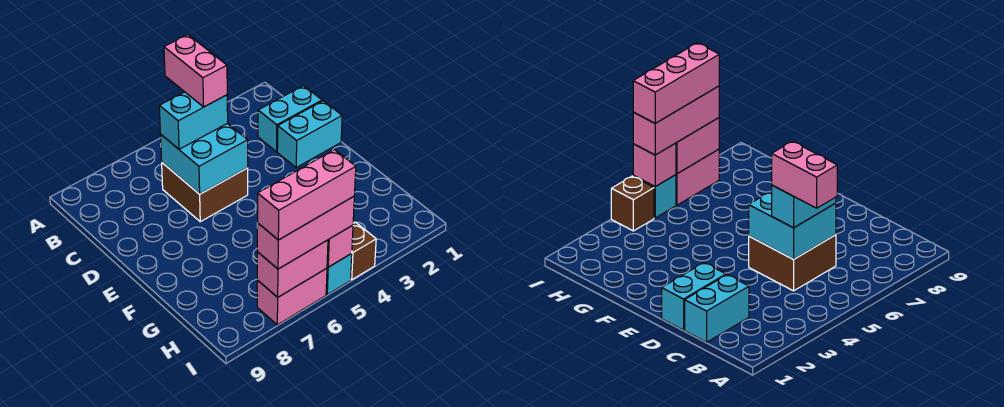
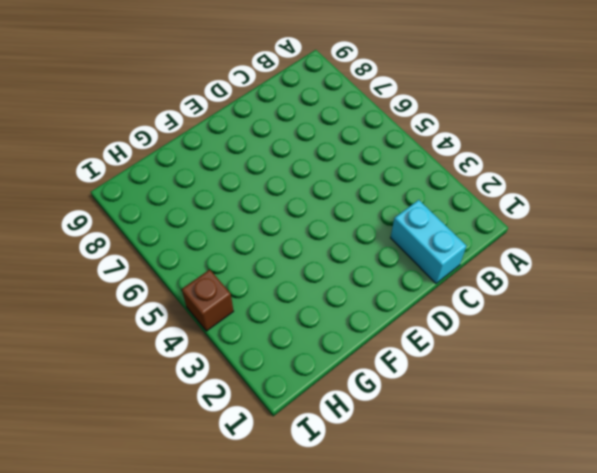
none -> brown 2x2 brick [162,163,248,222]
none -> cyan 1x2 brick [277,101,342,167]
none -> cyan 1x1 brick [326,254,352,294]

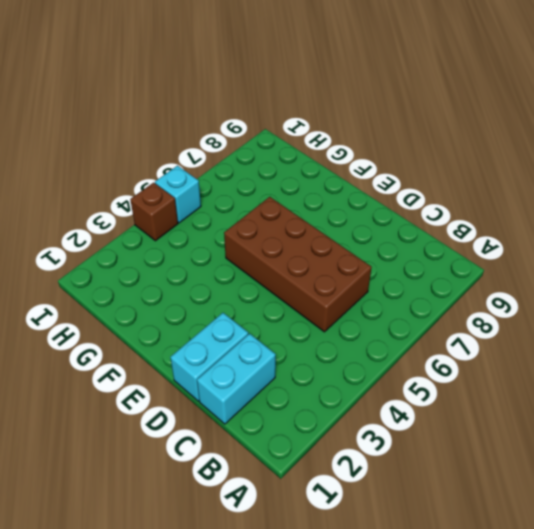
brown 2x4 brick [224,197,372,332] -> brown 2x2 brick [162,163,248,222]
none -> pink 1x2 brick [257,268,327,325]
none -> cyan 2x2 brick [161,123,248,194]
none -> pink 1x1 brick [327,225,353,267]

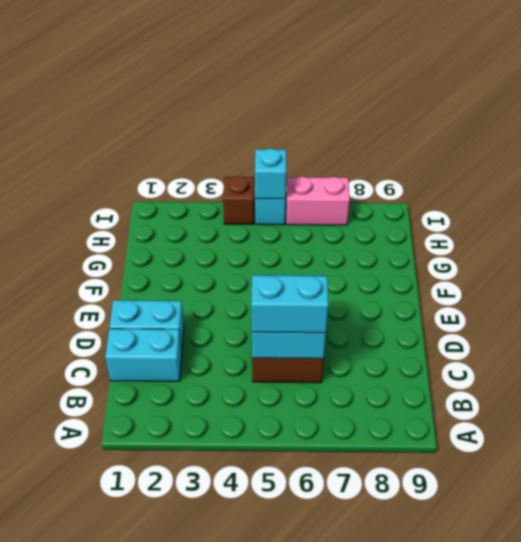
cyan 1x1 brick [255,149,286,199] -> pink 1x1 brick [327,225,353,267]
none -> pink 1x2 brick [257,240,328,297]
none -> pink 1x3 brick [257,197,354,269]
none -> pink 1x2 brick [164,35,227,107]

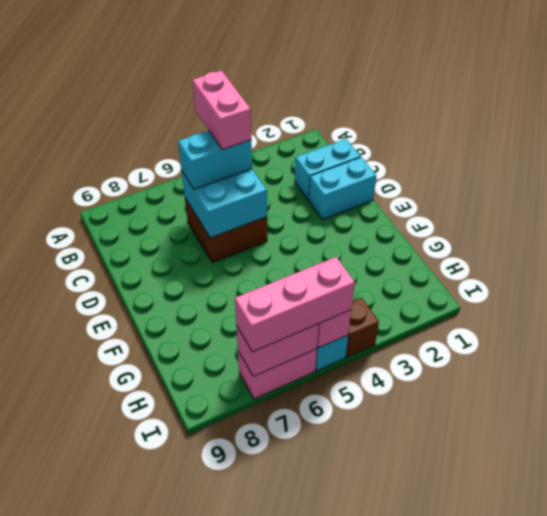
none -> pink 1x3 brick [258,150,356,240]

